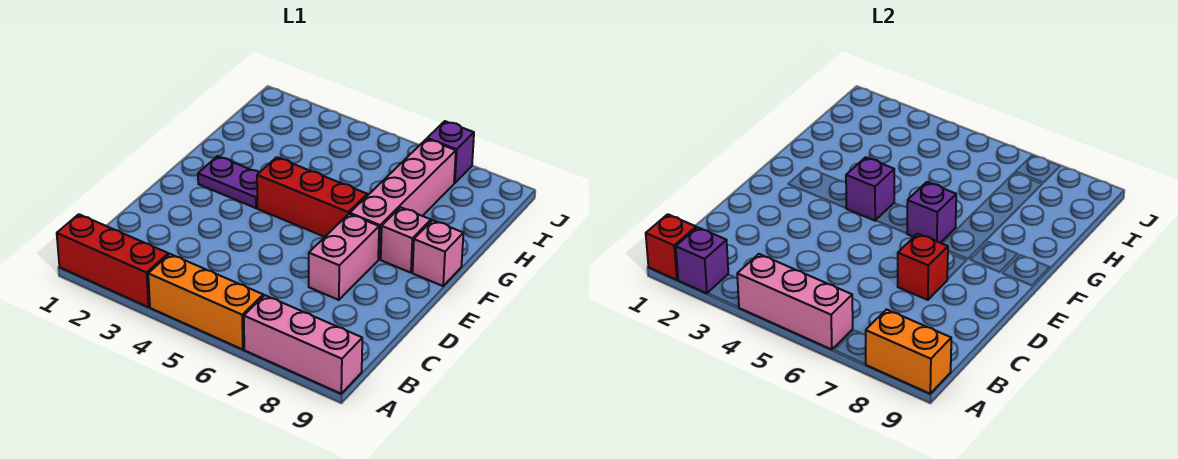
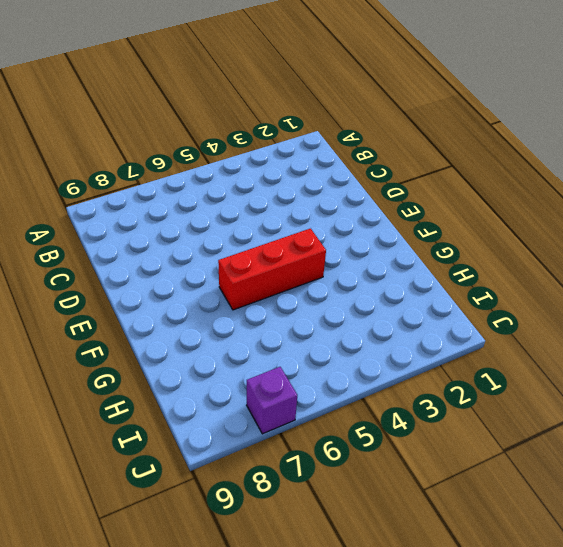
none -> red 1x3 brick [57,214,168,307]
none -> orange 1x3 brick [148,254,263,350]
none -> pink 1x3 brick [244,295,362,394]

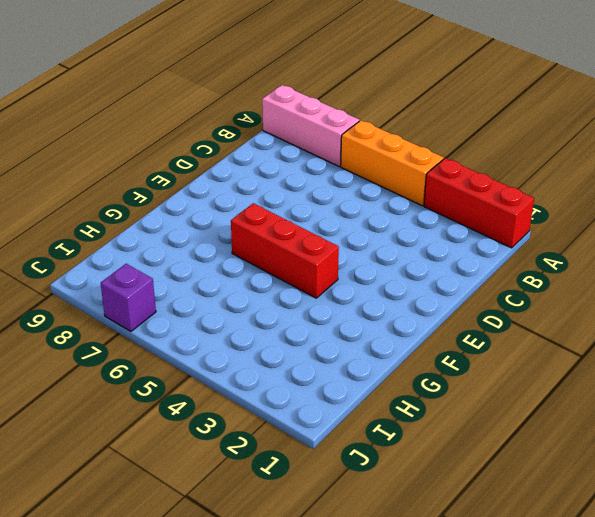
none -> pink 1x2 brick [309,214,379,300]
none -> purple 1x2 plate [198,156,260,208]
none -> pink 1x4 brick [350,139,456,259]

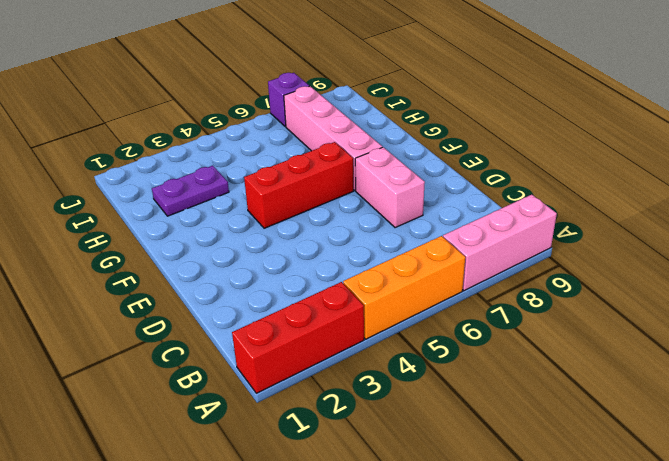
purple 1x2 plate [152,166,229,216] -> purple 1x2 plate moved to [198,156,260,208]
none -> pink 1x1 brick [381,207,431,273]
none -> pink 1x1 brick [413,220,463,286]
none -> red 1x1 brick [646,214,696,280]

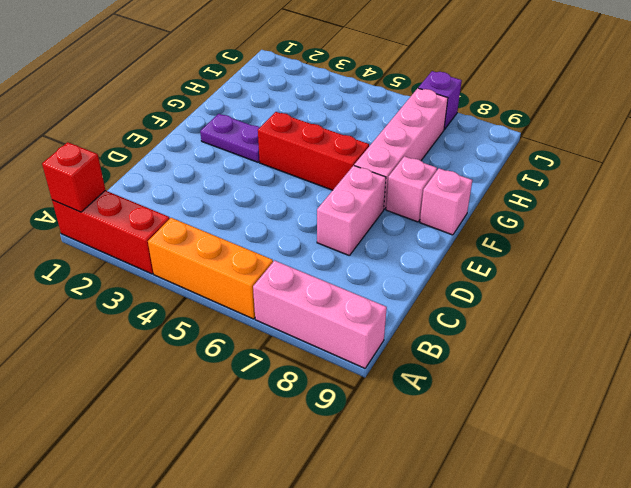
none -> purple 1x1 brick [676,227,728,293]
none -> pink 1x3 brick [737,254,853,350]
none -> orange 1x2 brick [866,309,951,394]

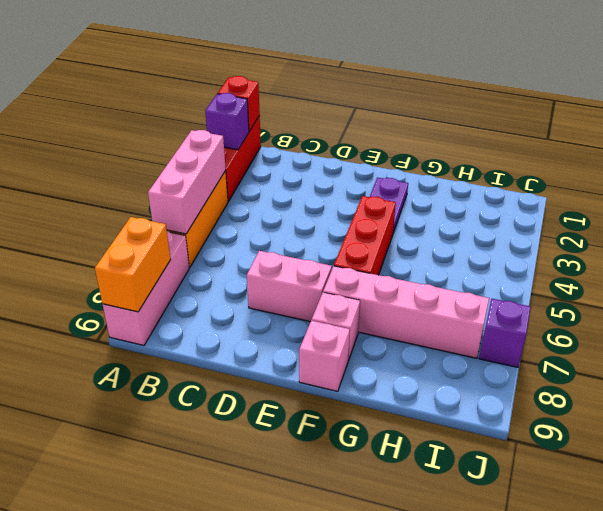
none -> red 1x1 brick [898,234,948,300]
none -> purple 1x1 brick [846,157,894,221]
none -> purple 1x1 brick [907,182,956,243]

